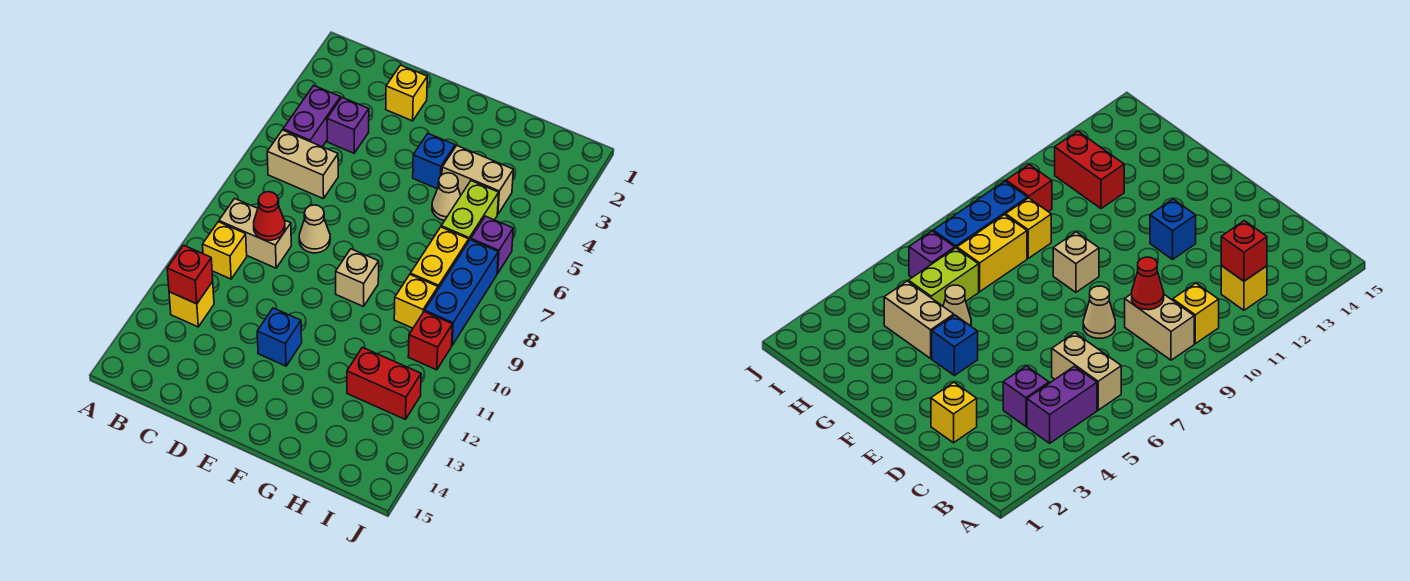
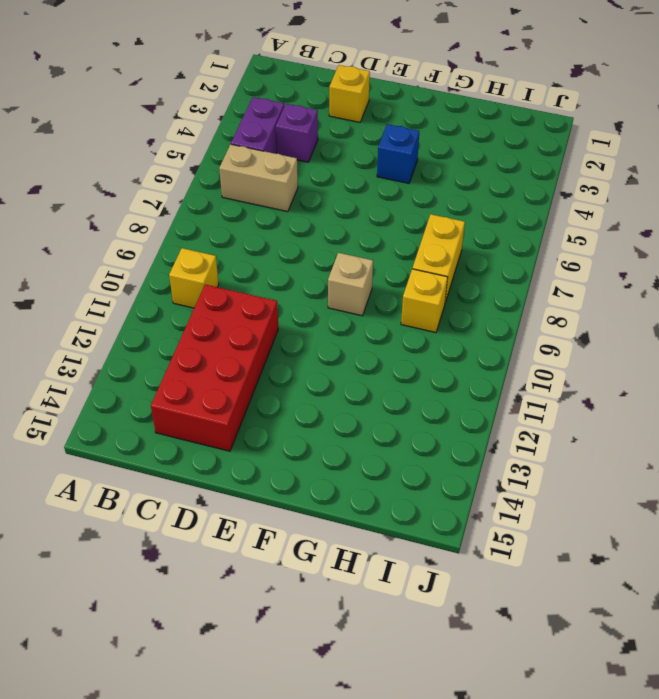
red 2x4 brick [151,284,278,451] -> none
none -> tan 1x2 brick [219,199,291,268]
none -> yellow 1x1 brick [169,282,214,327]
none -> tan 1x1 cone [299,205,330,253]

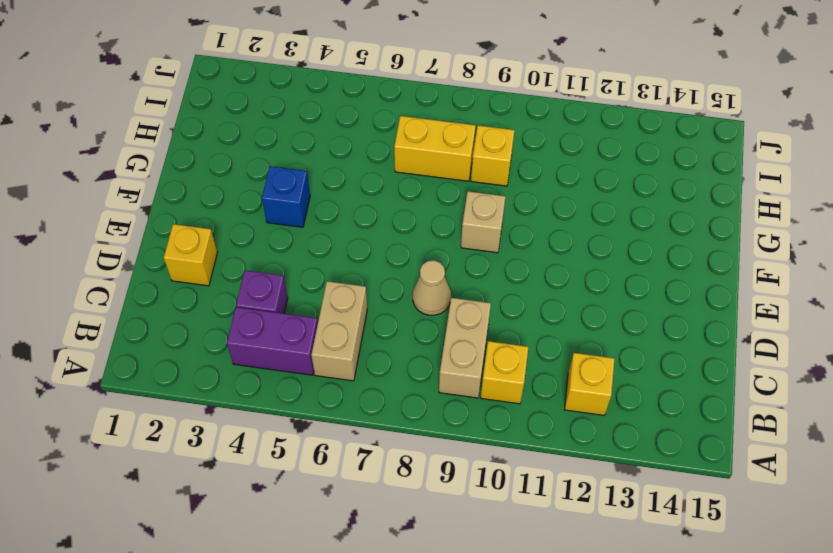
none -> blue 1x1 brick [257,308,302,366]
none -> tan 1x2 brick [442,146,513,214]
none -> tan 1x1 cone [432,173,461,221]

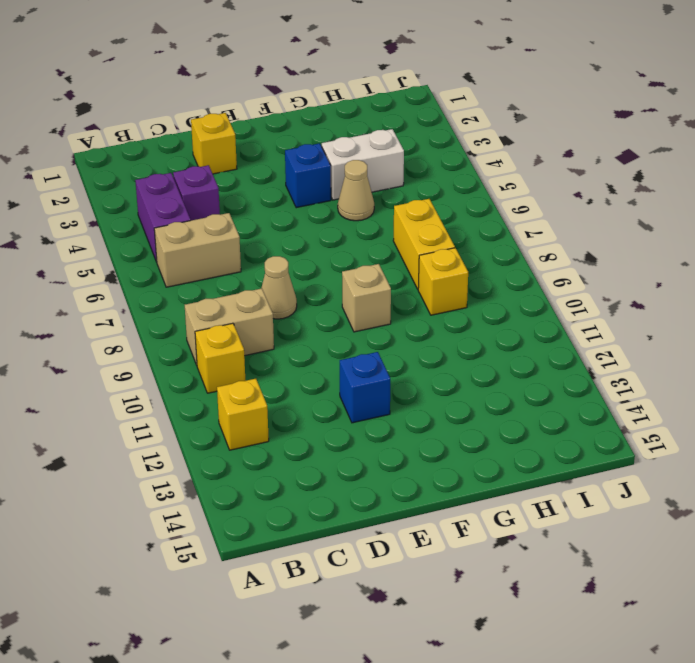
white 1x2 brick [322,129,404,200] -> tan 1x2 brick [442,146,513,214]
none -> lime 1x2 brick [441,181,499,240]
none -> red 1x2 brick [347,347,421,420]
none -> purple 1x1 brick [471,216,513,273]

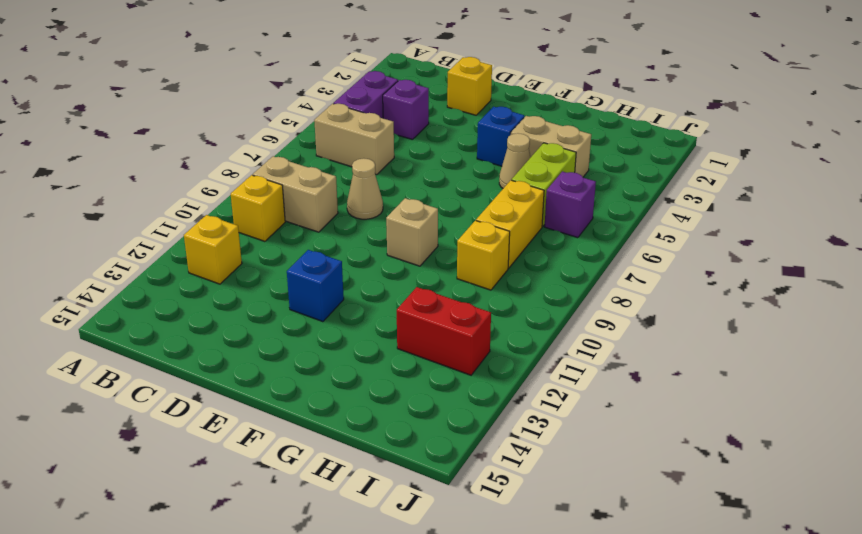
none -> blue 1x3 brick [425,240,498,345]
none -> red 1x1 brick [408,312,453,370]
none -> red 1x1 brick [167,245,213,304]

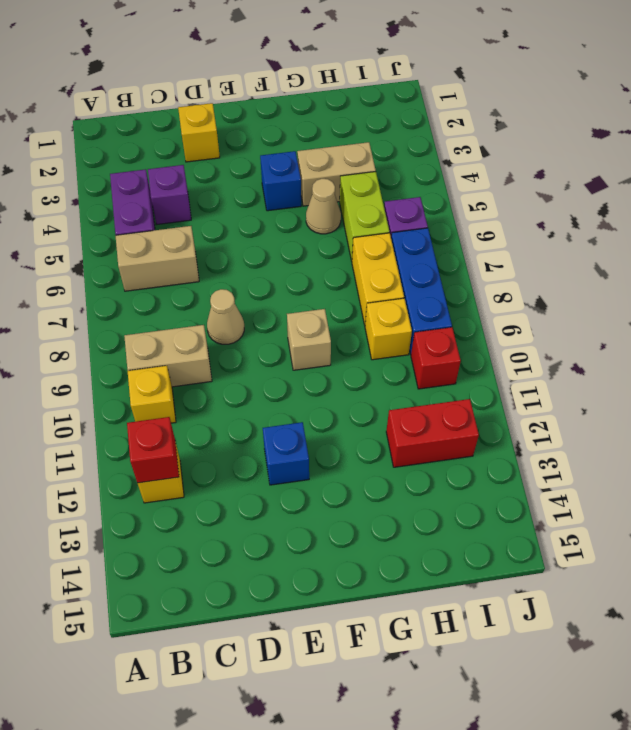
none -> red 1x1 cone [254,192,285,240]

